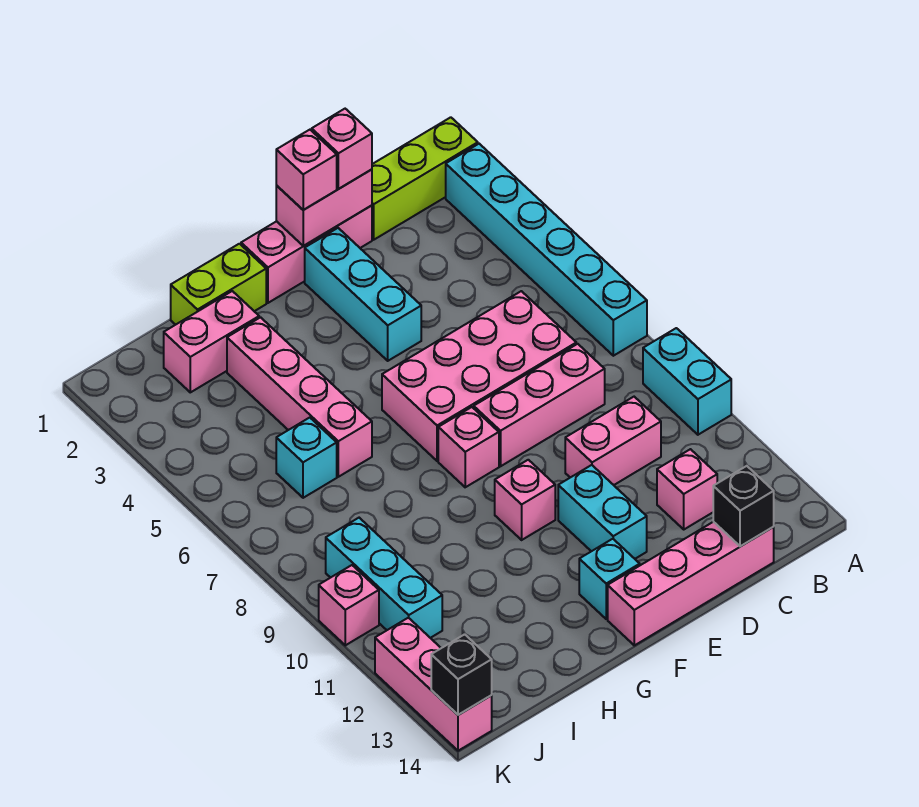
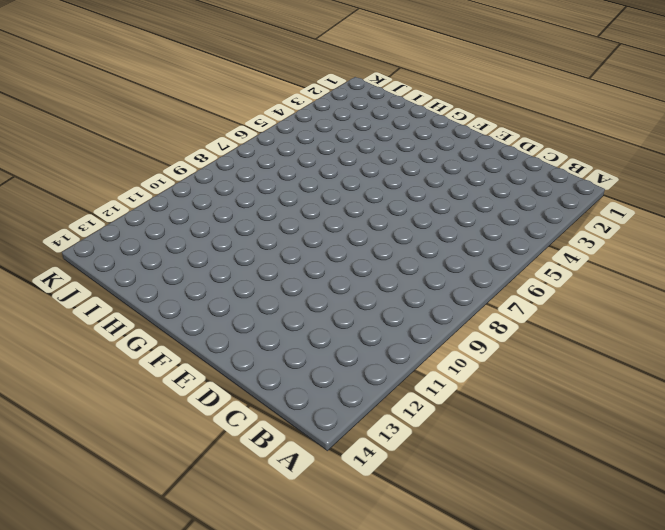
none -> lime 1x3 brick [372,117,478,240]
none -> cyan 1x6 brick [446,144,647,356]
none -> cyan 1x2 brick [643,328,731,435]

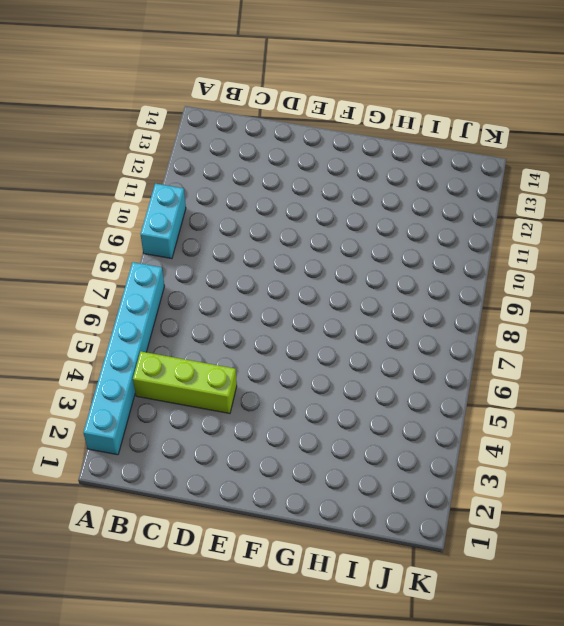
lime 1x3 brick [133,352,237,413] -> lime 1x3 brick moved to [372,117,478,240]
none -> pink 2x4 brick [382,291,576,461]
none -> pink 1x3 brick [474,344,605,466]
none -> pink 1x2 brick [565,397,661,485]

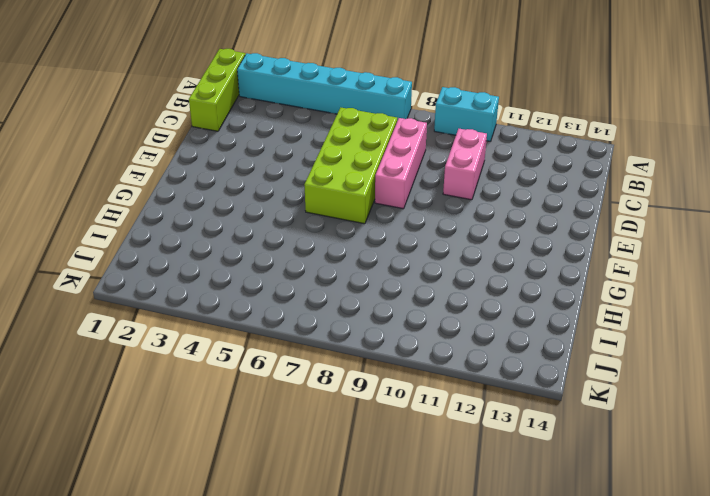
lime 2x4 brick [304,107,397,224] -> pink 2x4 brick [382,291,576,461]
none -> pink 1x1 brick [657,449,717,529]
none -> pink 1x4 brick [608,522,774,645]
none -> pink 1x3 brick [241,205,372,303]

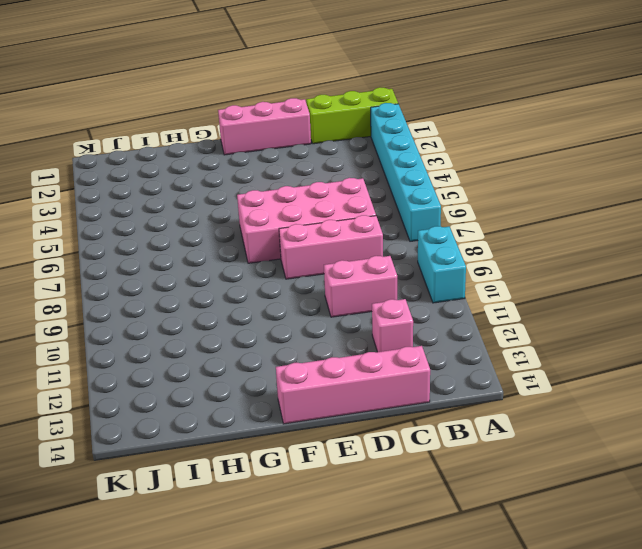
none -> cyan 1x3 brick [305,228,421,361]
none -> cyan 1x2 brick [558,465,647,559]
none -> pink 1x1 brick [438,407,499,487]

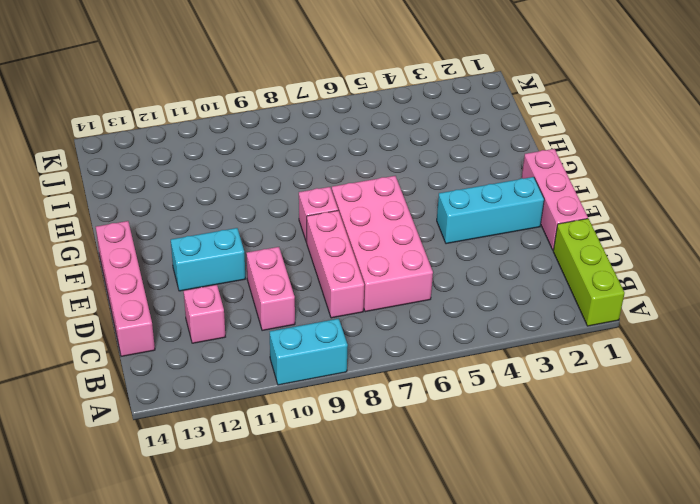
none -> cyan 1x6 brick [446,144,647,356]
none -> pink 1x1 brick [495,460,555,540]
none -> cyan 1x1 brick [579,539,640,619]

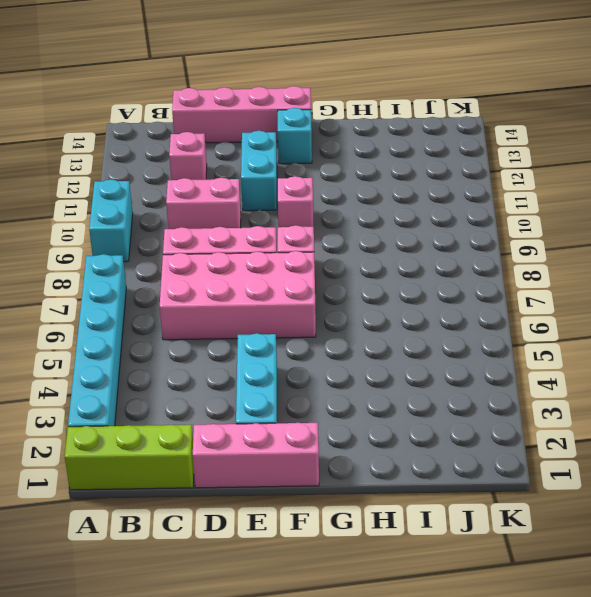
none -> lime 1x2 brick [171,244,266,325]
none -> pink 1x2 brick [164,291,259,392]
none -> pink 1x4 brick [227,317,372,477]

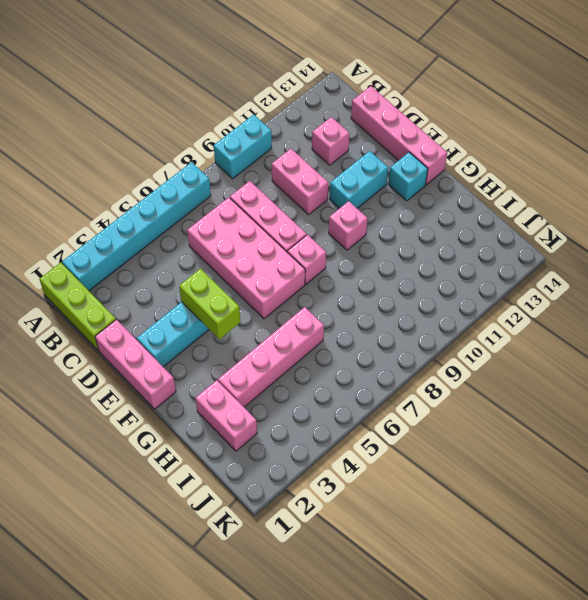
lime 1x2 brick [179,269,240,339] -> lime 1x2 brick moved to [171,244,266,325]
none -> cyan 1x1 brick [276,418,337,498]
none -> cyan 1x3 brick [326,518,442,638]
none -> pink 1x1 brick [319,565,379,645]

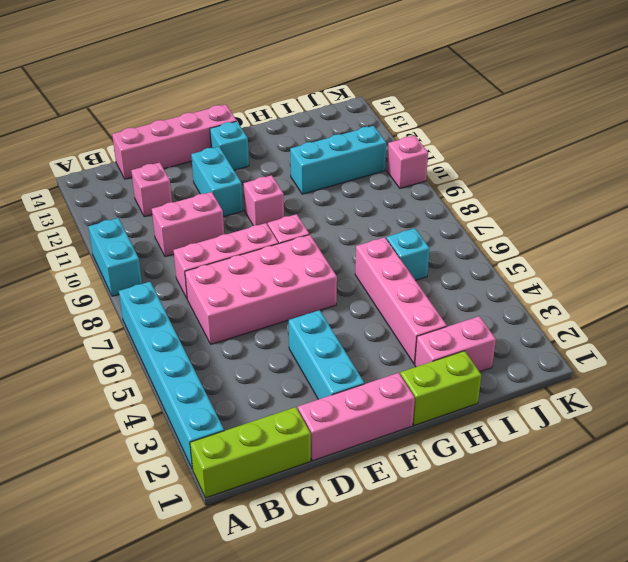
cyan 1x3 brick [290,126,386,194] -> cyan 1x3 brick turned to [326,518,442,638]
none -> pink 1x3 brick [375,618,492,751]
none -> black 1x1 brick [713,466,774,546]
none -> pink 1x2 brick [276,169,372,246]

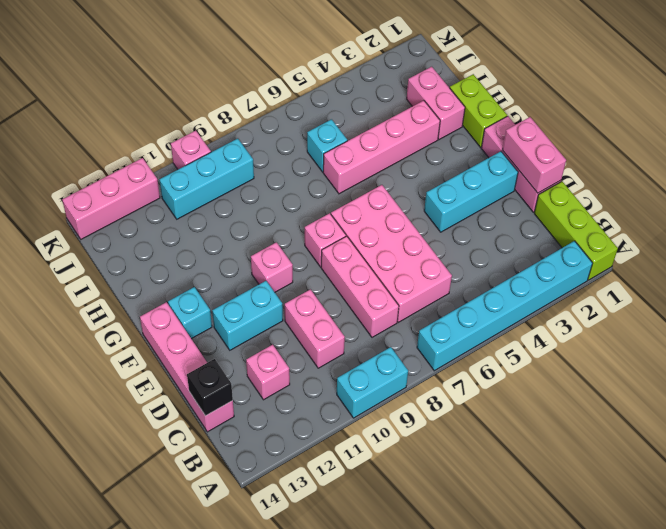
none -> black 1x1 brick [431,634,492,715]
none -> pink 1x1 brick [312,109,372,189]
none -> pink 1x1 brick [276,130,337,210]

